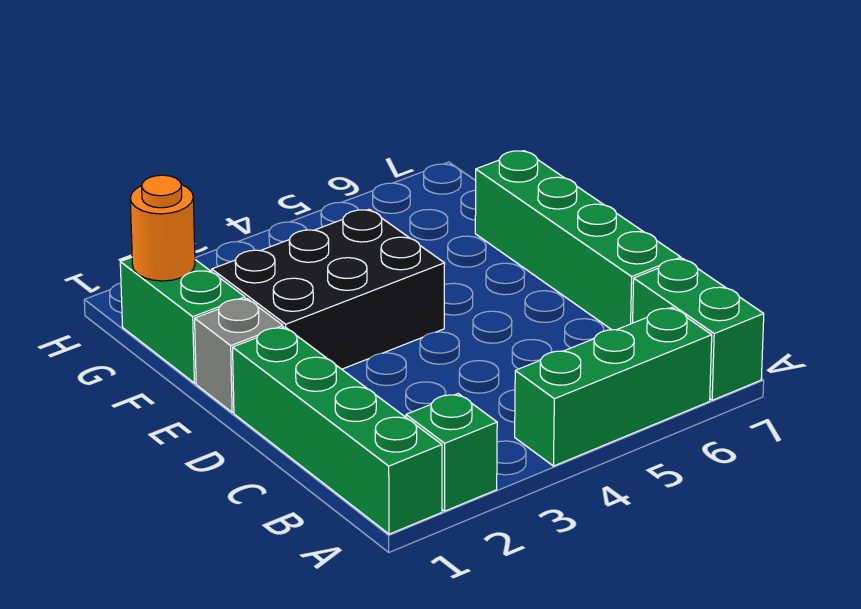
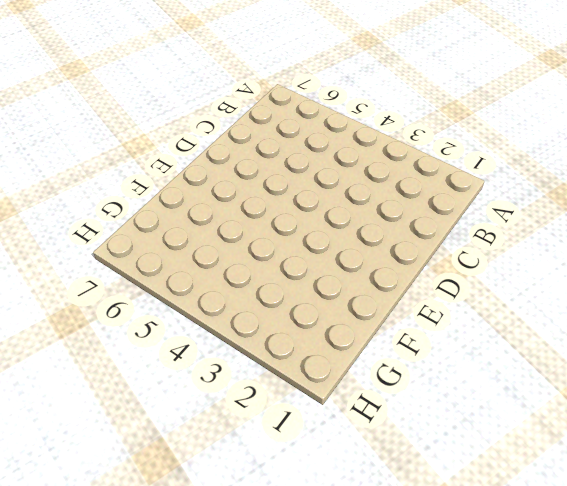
none -> green 1x4 brick [233,327,442,534]
none -> green 1x1 brick [406,394,497,511]

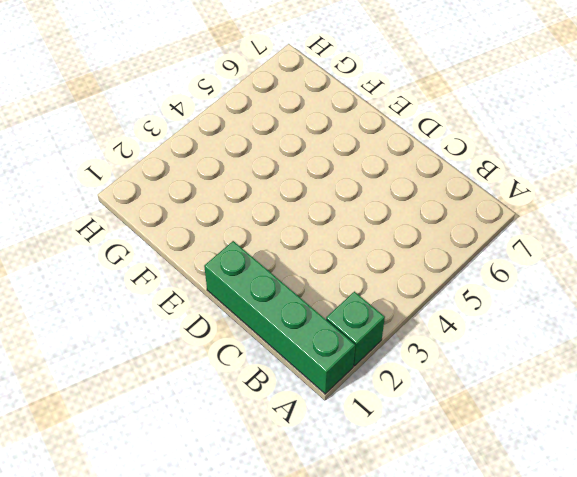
none -> green 1x3 brick [515,308,712,466]
none -> green 1x2 brick [633,259,764,400]

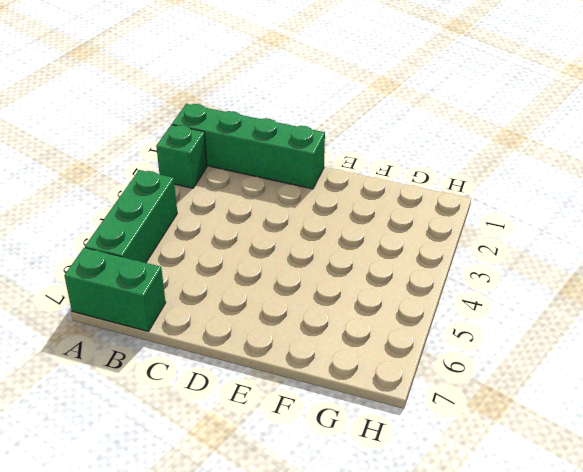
none -> green 1x4 brick [475,151,681,330]
none -> grey 1x1 brick [195,298,283,412]

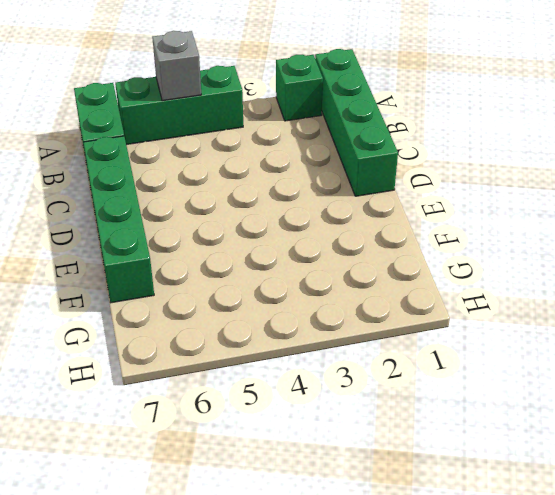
grey 1x1 brick [152,31,201,101] -> grey 1x1 brick moved to [195,298,283,412]
none -> black 2x3 brick [212,209,445,369]
none -> green 1x2 brick [120,257,245,383]

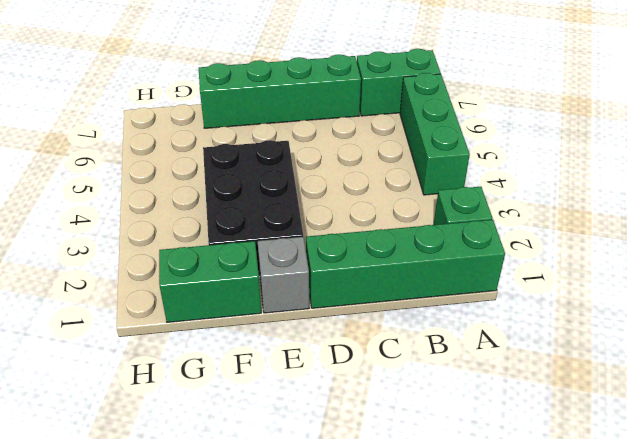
none -> orange 1x1 round brick [130,175,195,281]

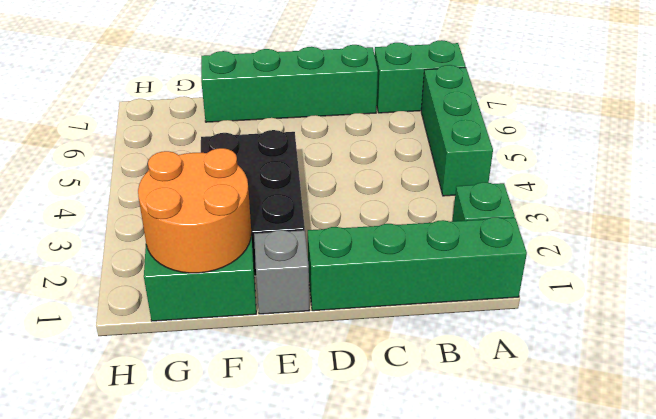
orange 2x2 round brick [138,148,251,273] -> orange 1x1 round brick [130,175,195,281]

